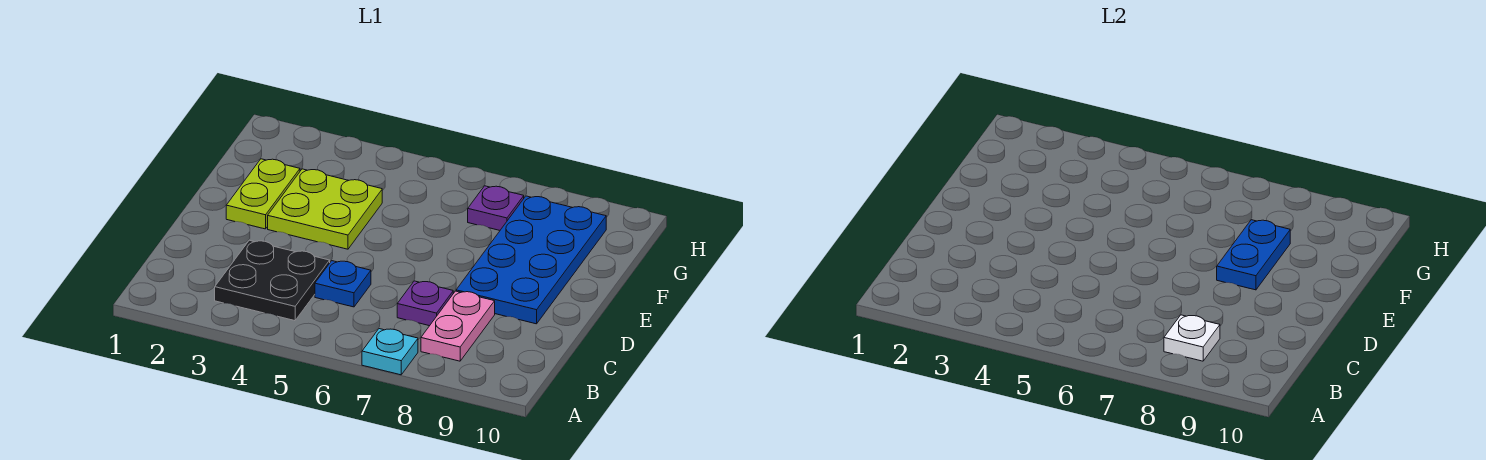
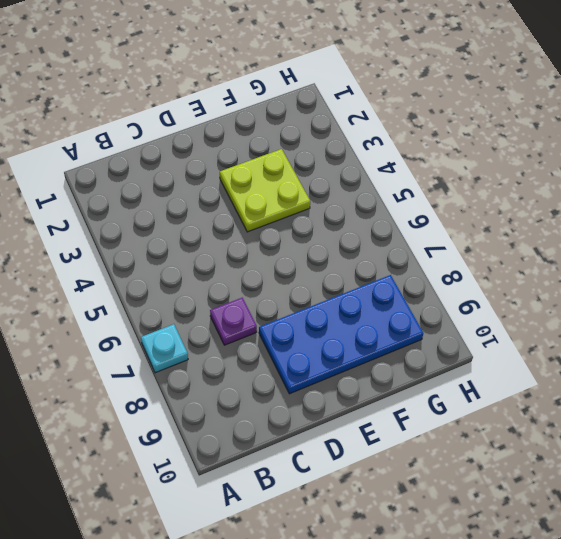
none -> black 2x2 plate [215,240,330,321]
none -> pink 1x2 plate [421,291,495,361]

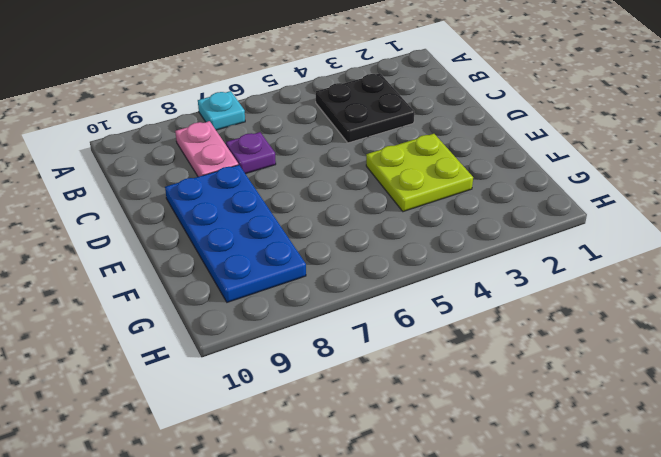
none -> blue 1x1 plate [315,261,371,307]
none -> lime 1x2 plate [226,159,300,229]

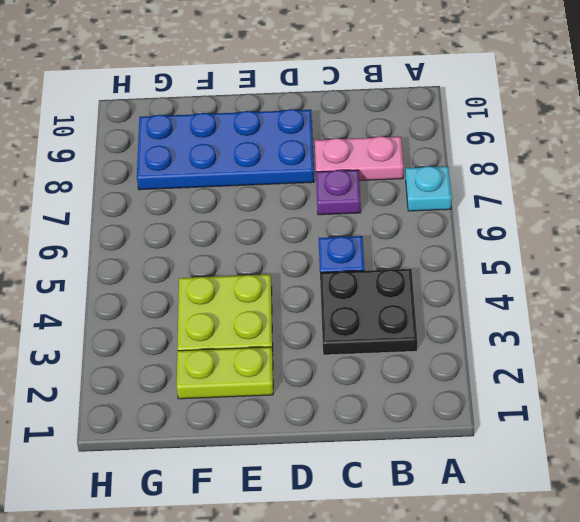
none -> purple 1x1 plate [468,186,524,230]
none -> white 1x1 plate [1164,315,1220,361]

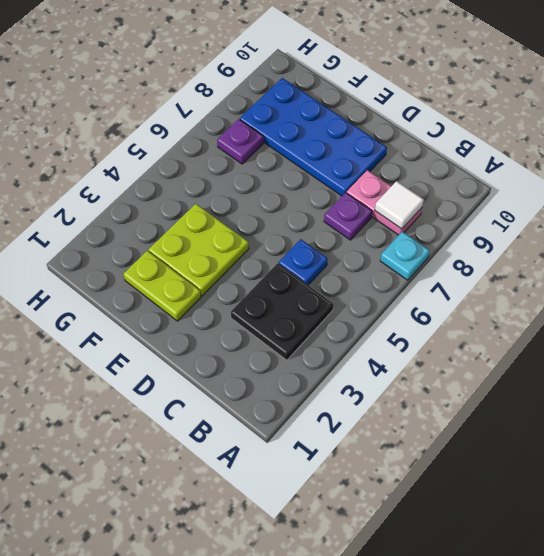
white 1x1 tile [375,181,424,229] -> white 1x1 plate [1164,315,1220,361]
none -> blue 1x2 plate [1217,220,1290,290]

